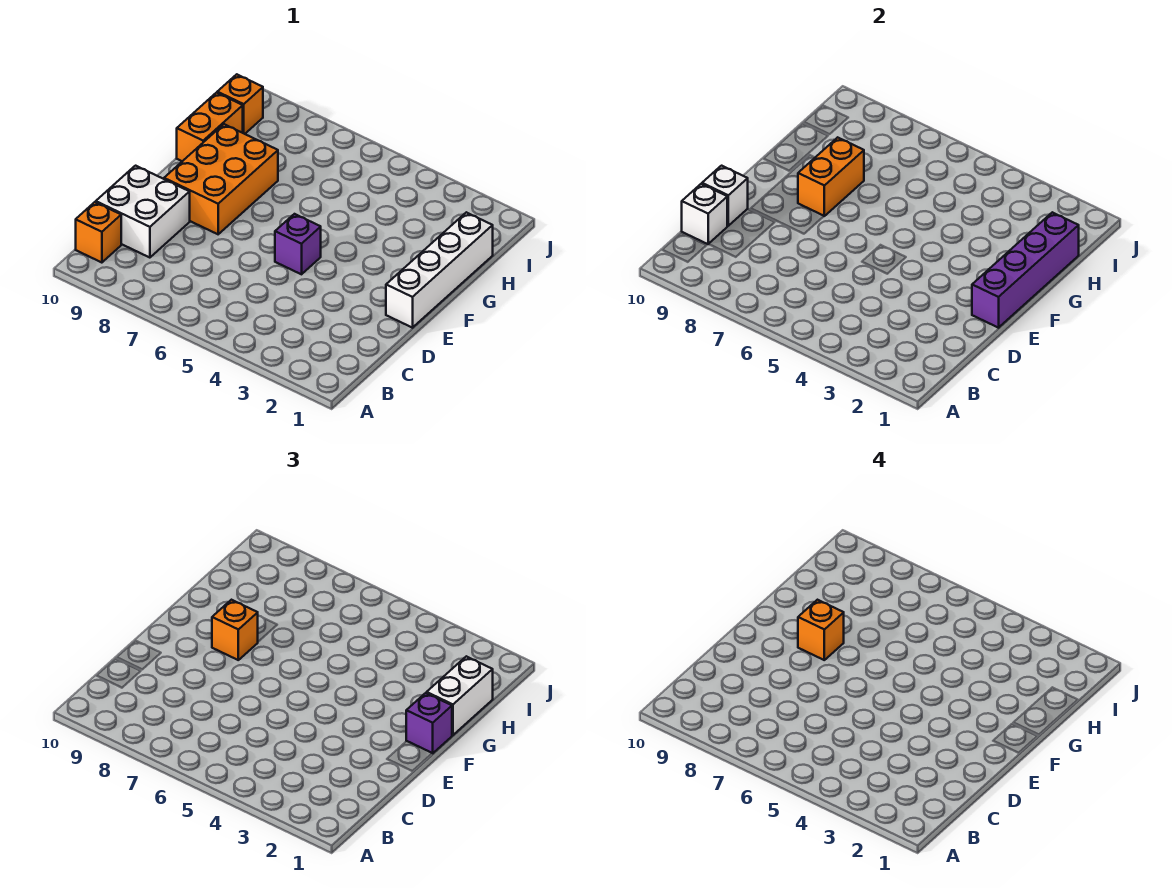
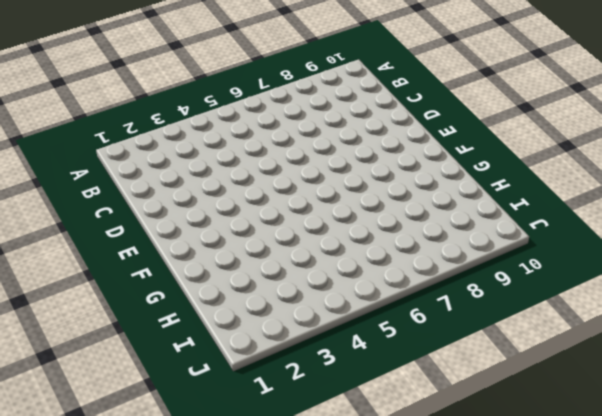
none -> orange 1x1 brick [76,202,121,263]
none -> white 2x2 brick [96,166,190,258]
none -> white 1x4 brick [386,212,493,328]

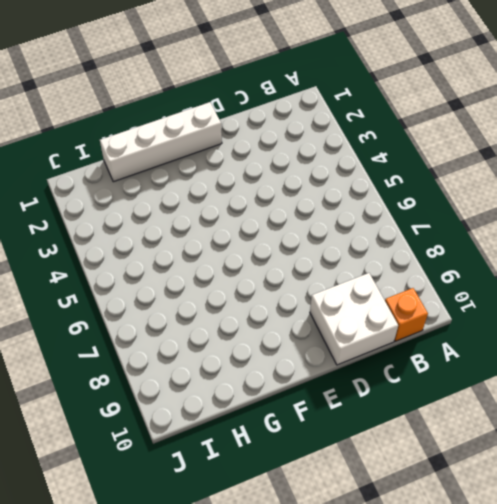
none -> purple 1x1 brick [275,214,321,274]
none -> orange 2x3 brick [164,124,278,234]
none -> orange 1x2 brick [177,93,243,161]

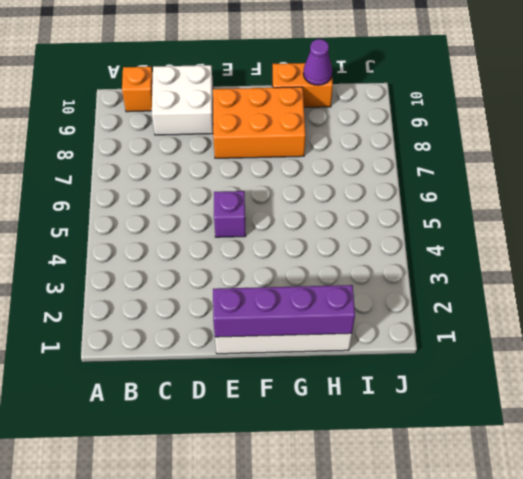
purple 1x1 cone [303,39,332,85] -> none
none -> orange 1x1 brick [217,74,263,134]
none -> white 1x1 brick [682,184,727,244]
none -> white 1x1 brick [702,166,748,226]

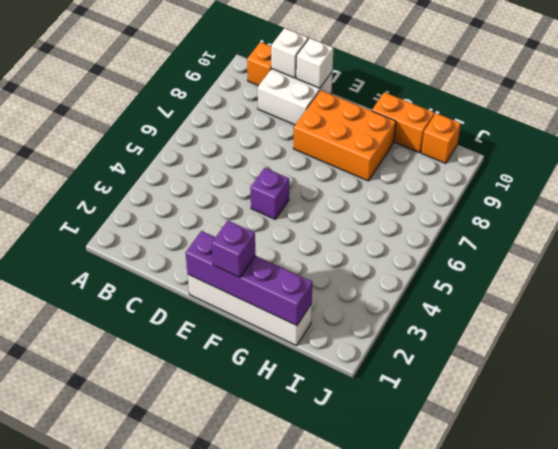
none -> orange 1x2 brick [798,137,864,216]
none -> orange 1x1 brick [212,600,258,660]
none -> white 1x2 brick [427,656,493,735]

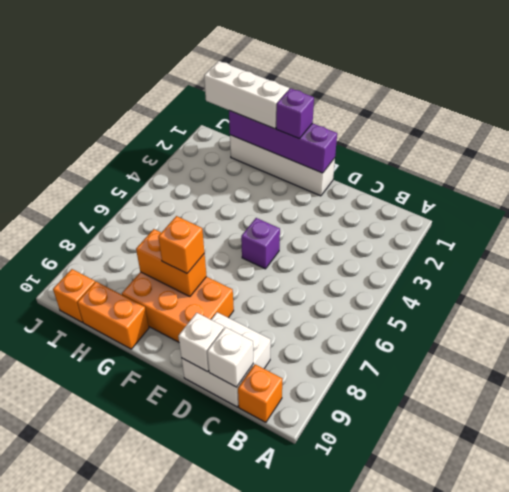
white 1x3 brick [204,61,289,129] -> white 1x2 brick [427,656,493,735]
none -> orange 1x1 brick [798,600,844,660]

